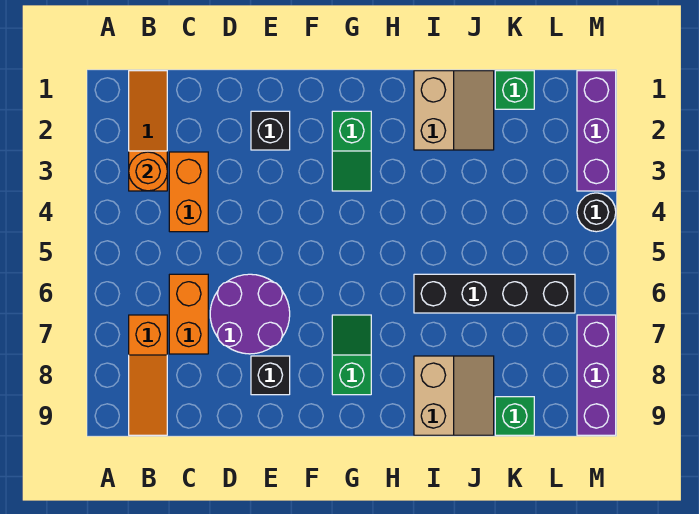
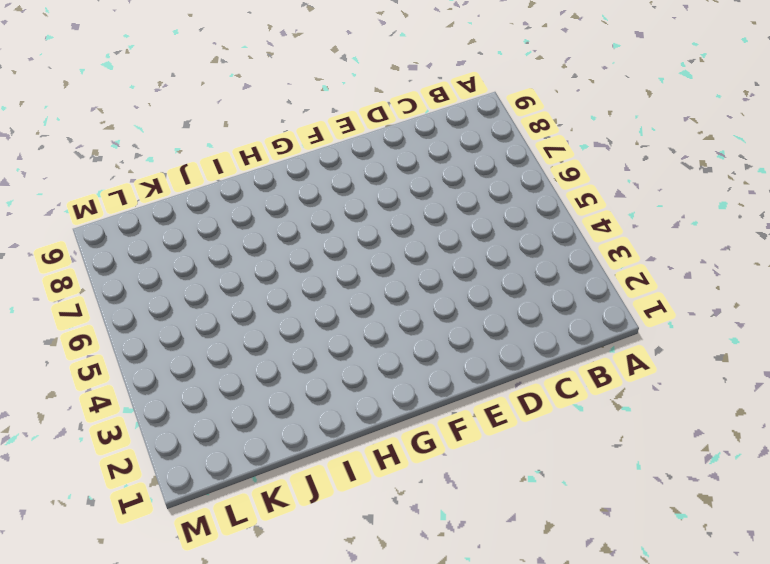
none -> orange 1x3 slope [129,71,167,191]
none -> orange 1x3 slope [129,315,167,435]
none -> orange 1x2 brick [169,152,208,232]

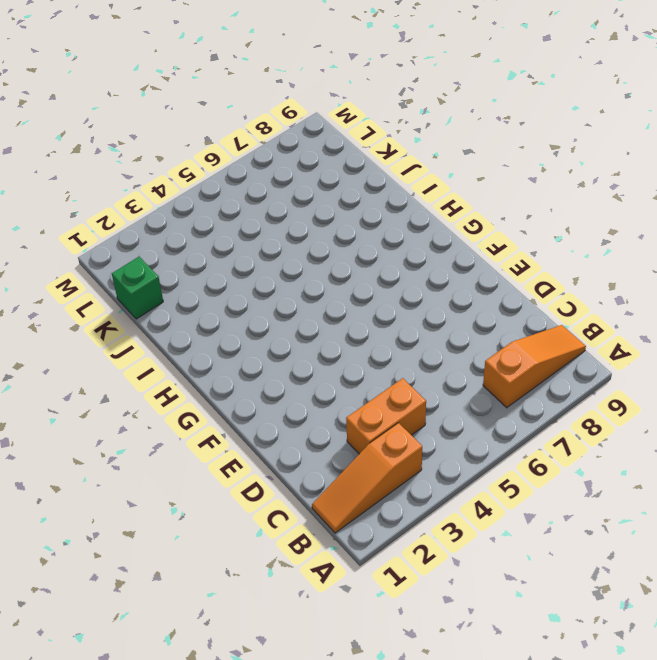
none -> orange 1x2 brick [169,274,208,354]
none -> purple 2x2 round brick [210,274,290,354]
none -> black 1x1 brick [251,111,290,150]

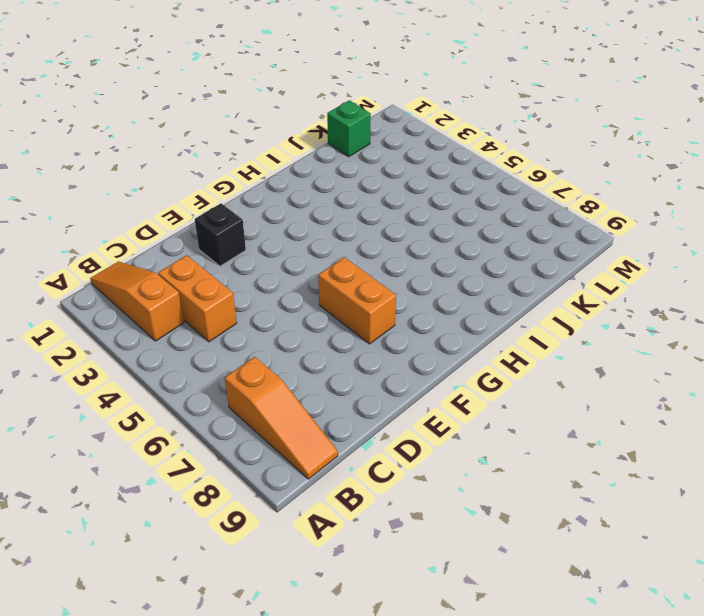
orange 1x2 brick [318,257,396,344] -> orange 1x2 brick moved to [169,274,208,354]
none -> purple 2x2 round brick [210,274,290,354]
none -> black 1x1 brick [251,356,290,395]
none -> green 1x2 slope [332,111,371,191]

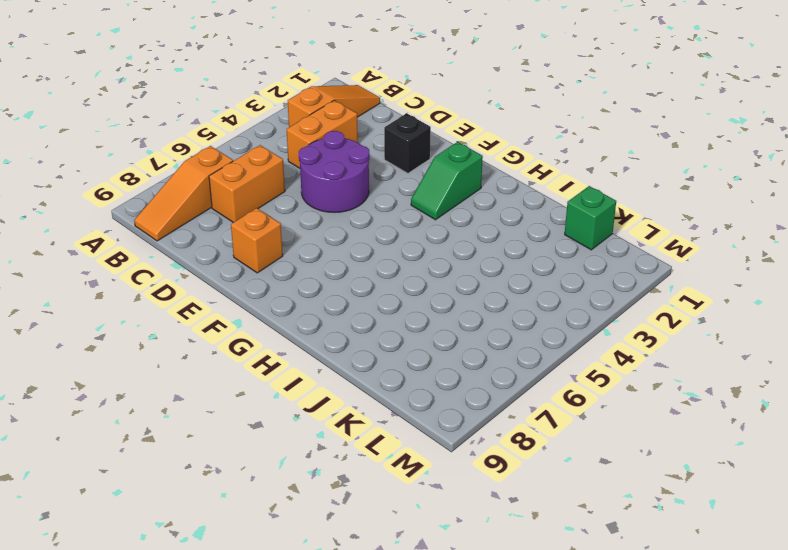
purple 2x2 round brick [299,131,369,212] -> purple 2x2 round brick moved to [210,274,290,354]
orange 1x1 brick [231,208,283,273] -> black 1x1 brick [251,356,290,395]
none -> green 1x2 slope [332,315,371,395]
none -> tan 2x2 slope [414,71,494,150]
none -> black 1x4 brick [414,274,575,313]

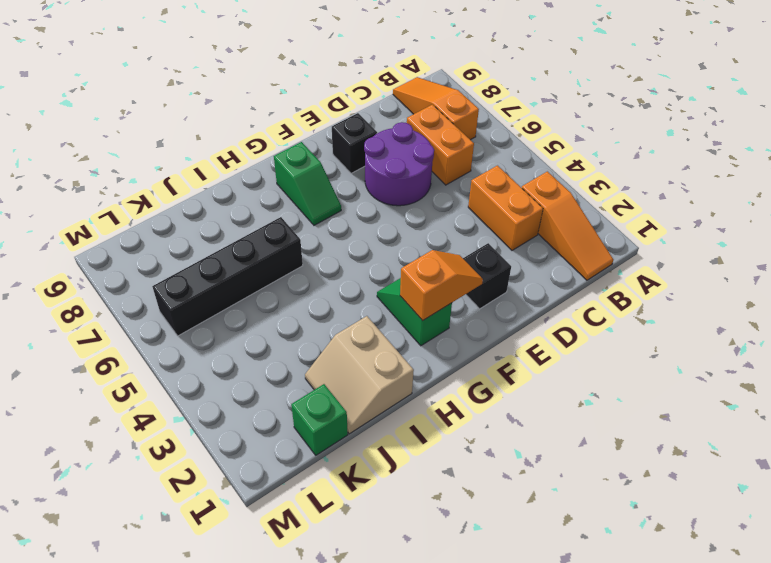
orange 1x2 slope [400,250,483,321] -> none
none -> tan 2x2 slope [414,356,494,435]
none -> green 1x1 brick [495,397,534,435]
none -> purple 1x3 brick [577,71,616,191]

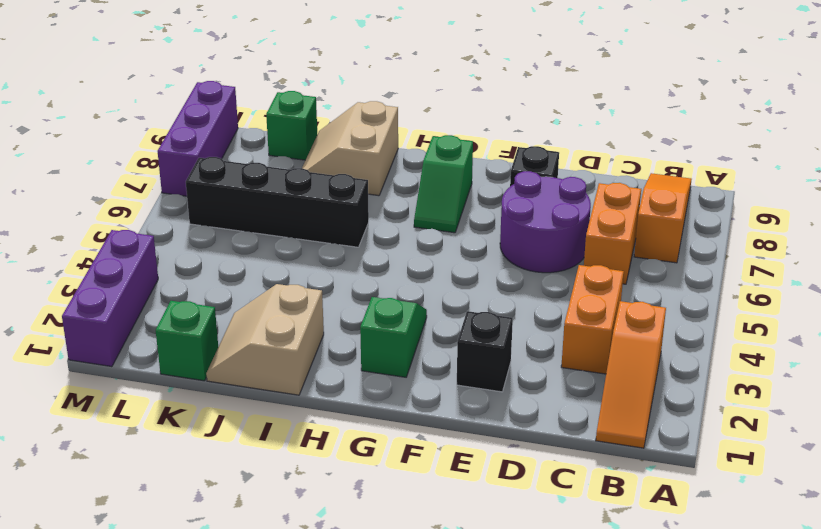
none -> black 1x1 round brick [577,193,616,232]
none -> orange 1x1 round brick [129,152,167,191]

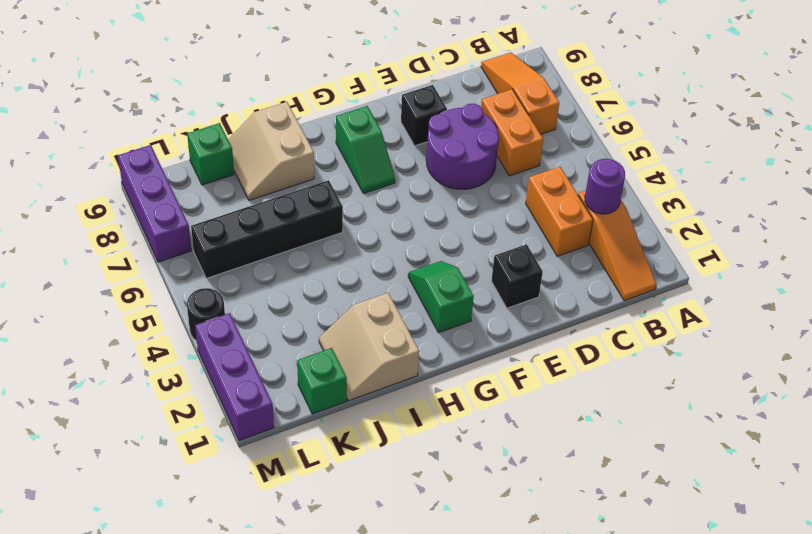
purple 1x1 round brick [585,159,625,214] -> orange 1x1 round brick [129,152,167,191]

